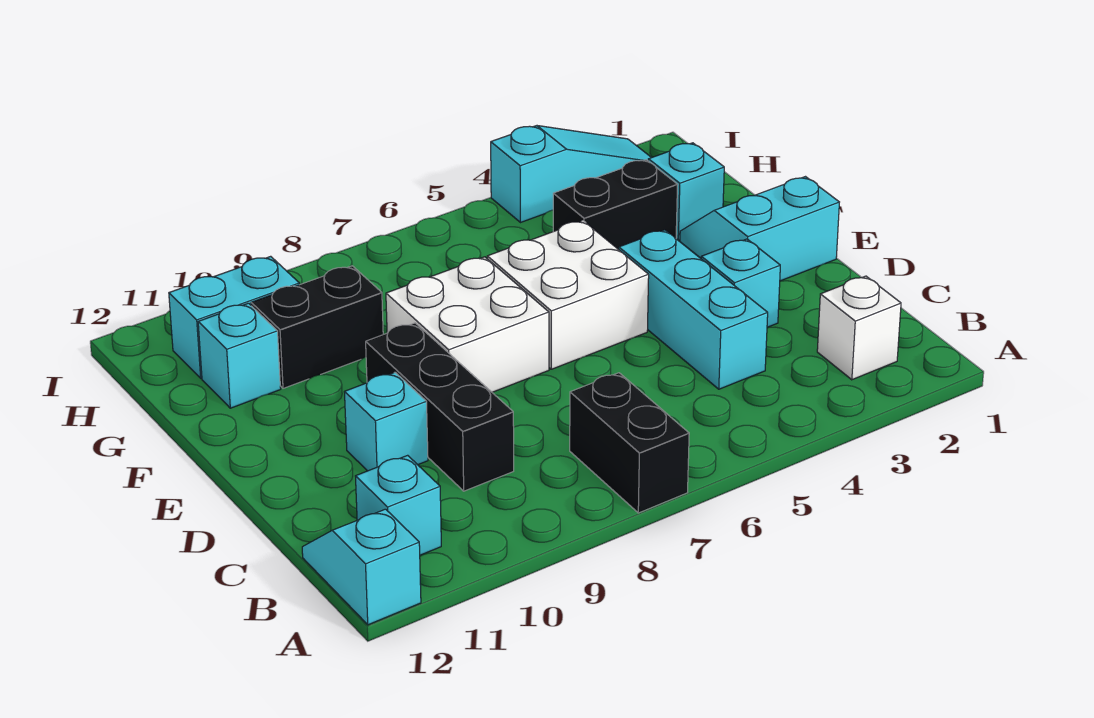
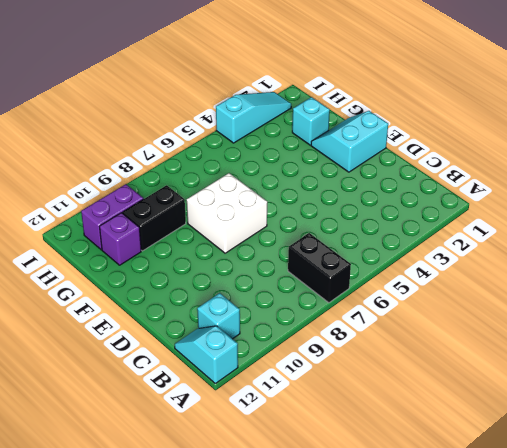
purple 1x1 brick [99,213,141,265] -> cyan 1x1 brick [198,303,281,408]
purple 1x2 brick [81,184,143,250] -> cyan 1x2 brick [169,256,299,378]
none -> white 1x1 brick [817,276,901,380]
none -> cyan 1x3 brick [619,230,768,389]
none -> black 1x3 brick [366,323,514,491]

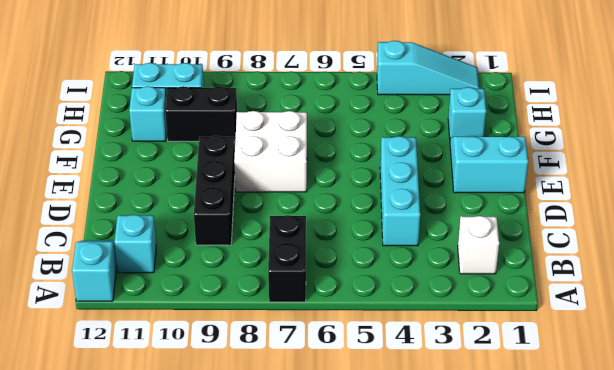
none -> cyan 1x1 brick [701,239,780,327]
none -> cyan 1x1 brick [345,372,428,471]
none -> white 2x2 brick [487,221,649,369]

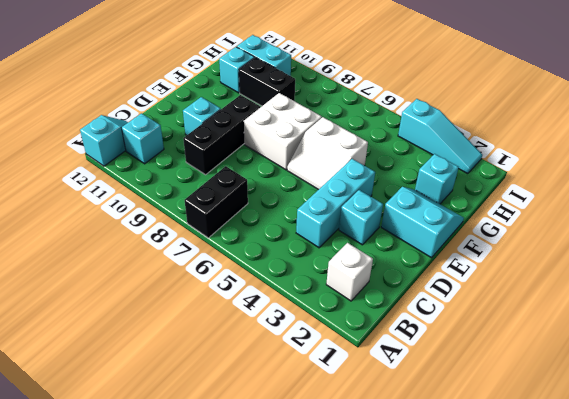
white 2x2 slope [287,117,368,190] -> white 2x2 brick [487,221,649,369]
none -> black 1x2 brick [553,160,678,249]

